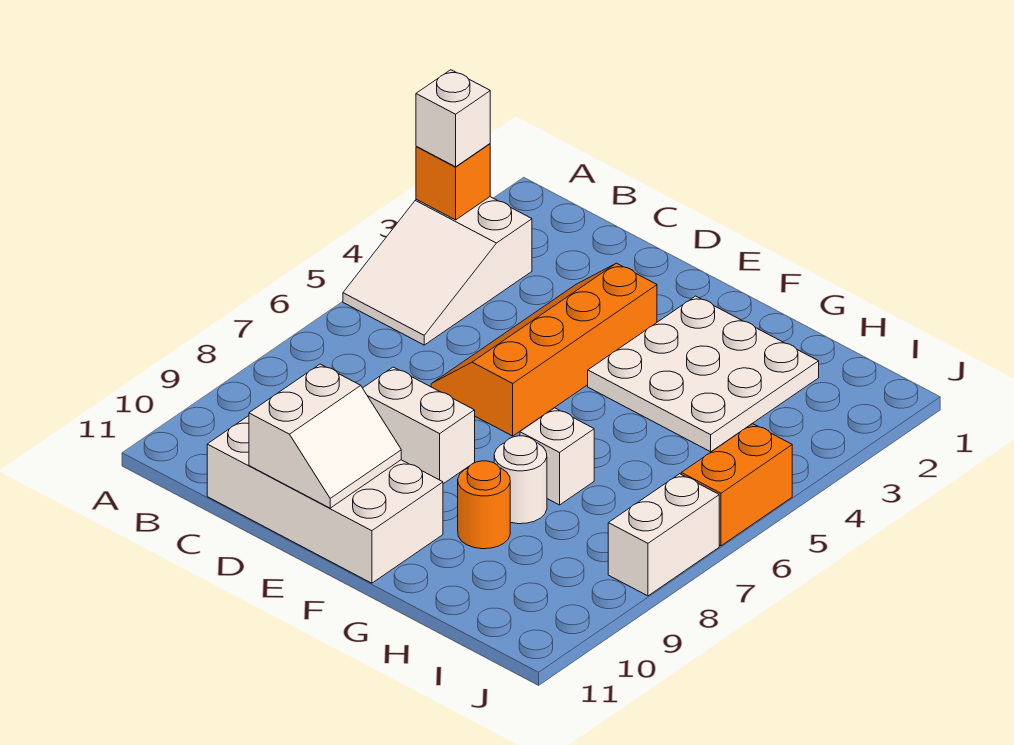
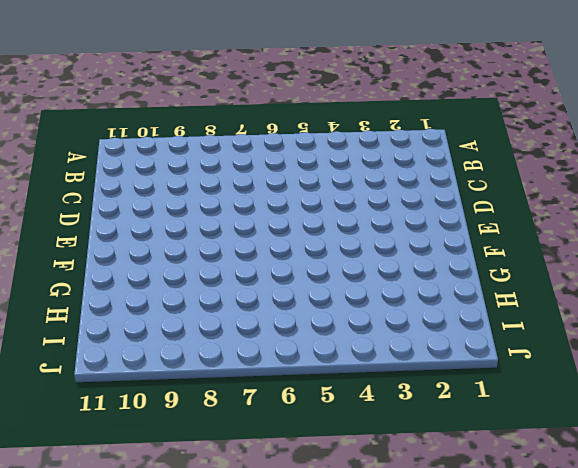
none -> white 2x3 slope [343,197,532,345]
none -> white 2x4 brick [207,416,443,583]
none -> orange 2x4 slope [431,263,657,436]

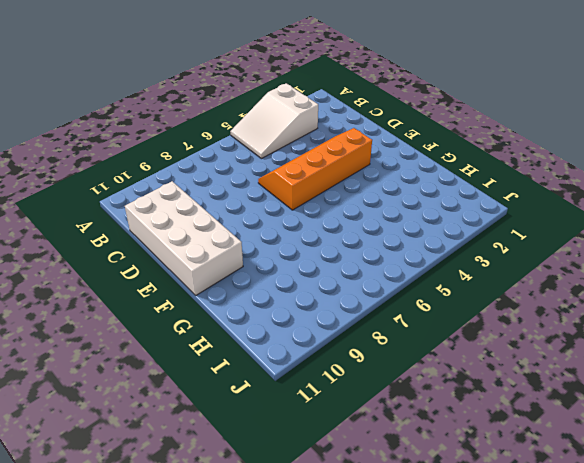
none -> white 1x2 brick [363,367,475,484]
none -> white 3x3 plate [588,296,819,452]
none -> white 1x1 brick [520,408,594,505]

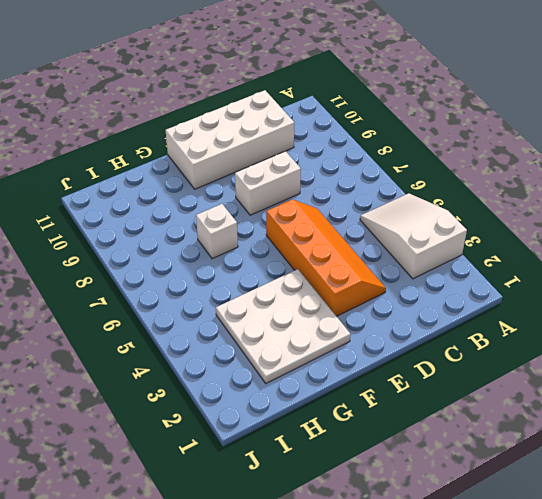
none -> white 1x1 round brick [494,436,547,524]
none -> orange 1x1 round brick [458,461,510,549]
none -> orange 1x2 brick [681,424,792,546]

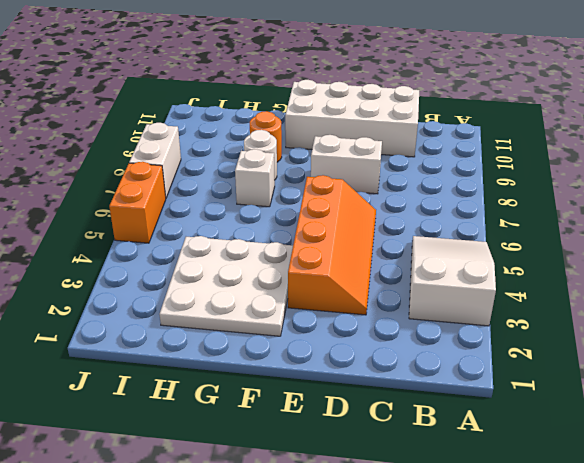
none -> orange 1x1 brick [416,144,490,220]
none -> white 2x2 slope [249,364,401,508]
none -> white 1x1 brick [416,70,490,167]

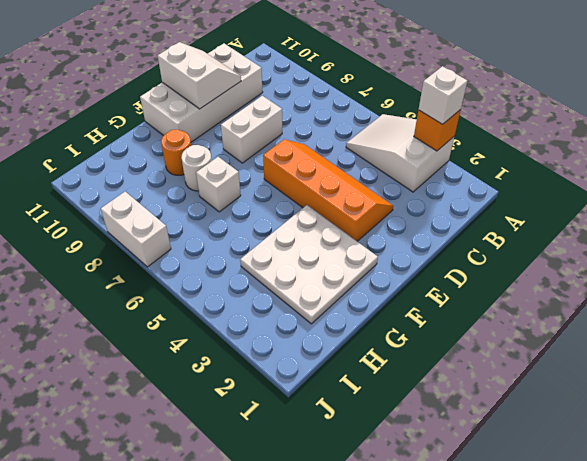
white 2x2 slope [158,42,241,109] -> white 2x2 slope turned to [249,364,401,508]
none -> orange 1x2 brick [681,424,792,546]

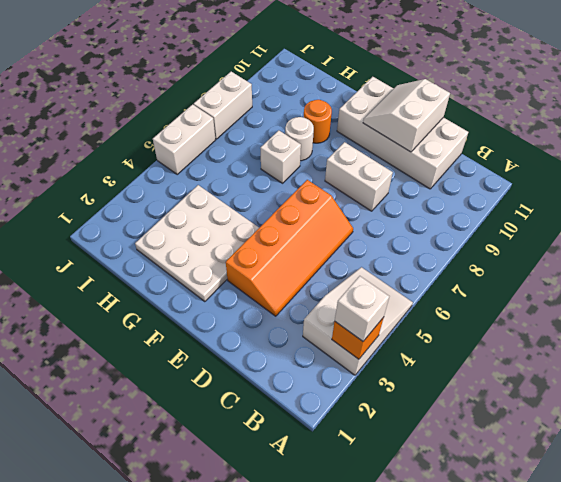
white 1x2 brick [153,105,215,174] -> orange 1x2 brick [681,424,792,546]

